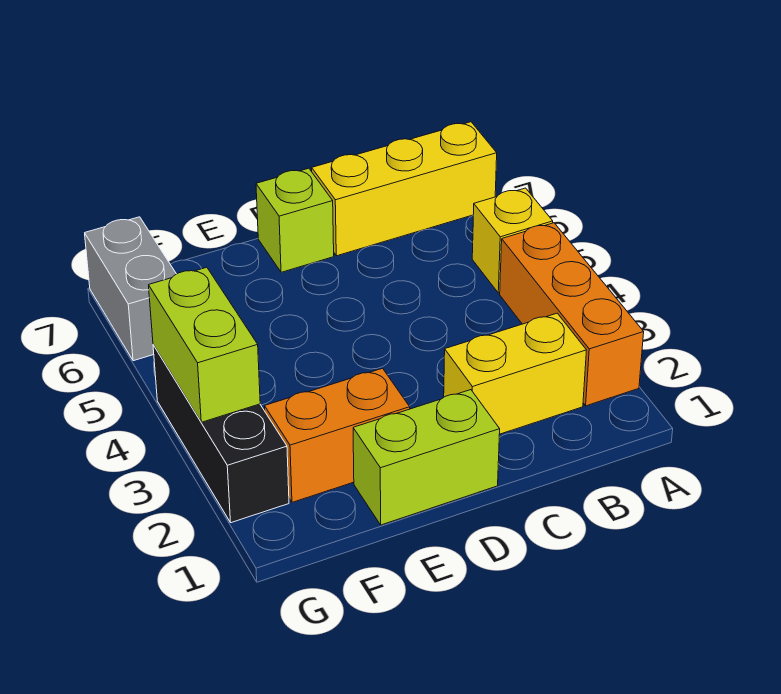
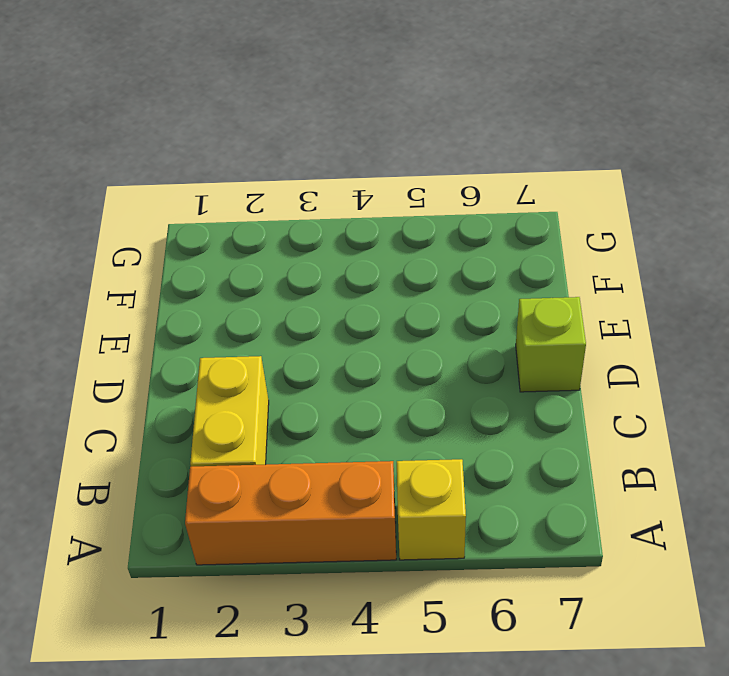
none -> yellow 1x3 brick [312,122,497,256]
none -> lime 1x2 brick [353,390,500,525]

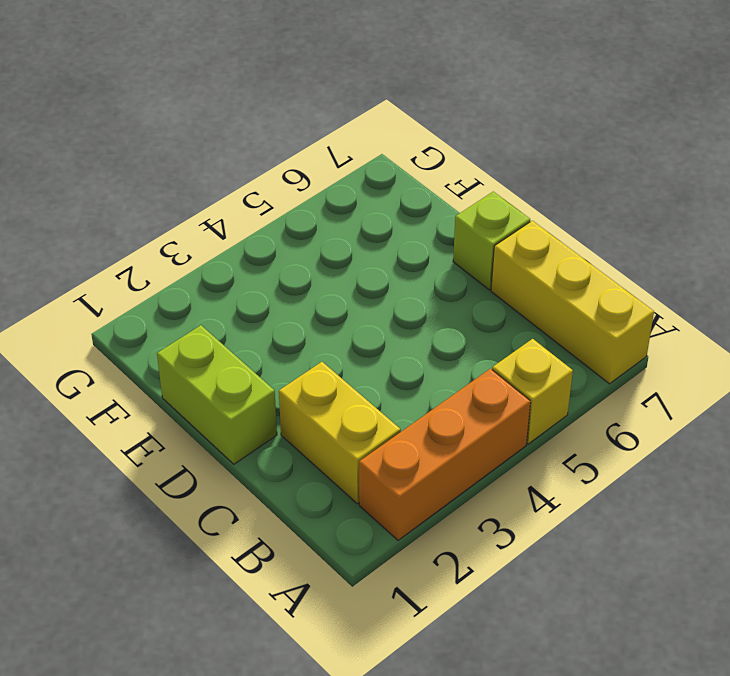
none -> orange 1x2 brick [265,368,410,502]
none -> black 1x3 brick [153,345,289,523]

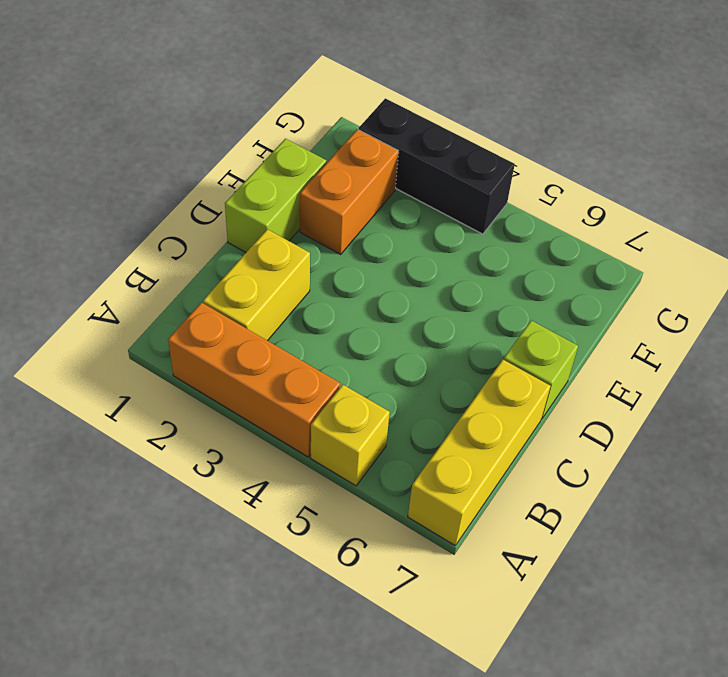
none -> grey 1x2 brick [85,217,176,361]
none -> lime 1x2 brick [149,267,260,422]

